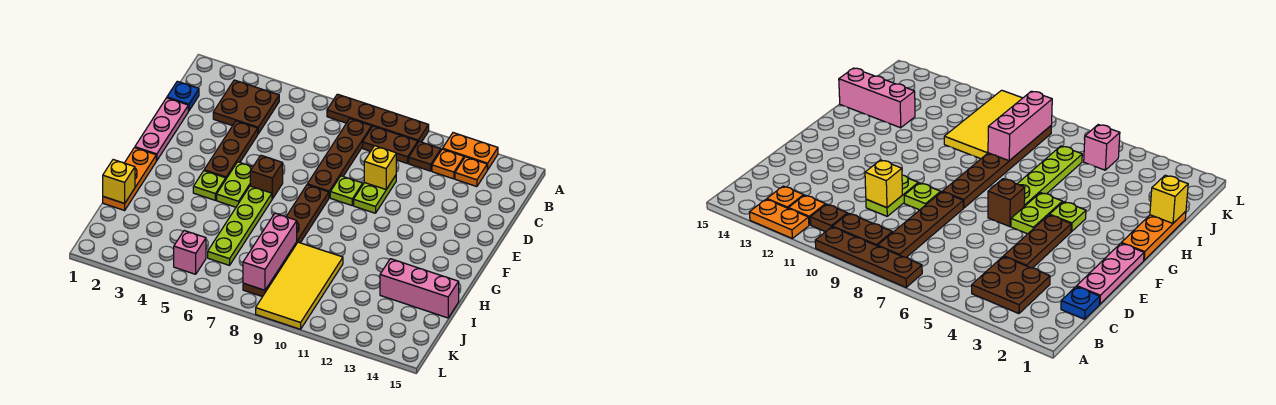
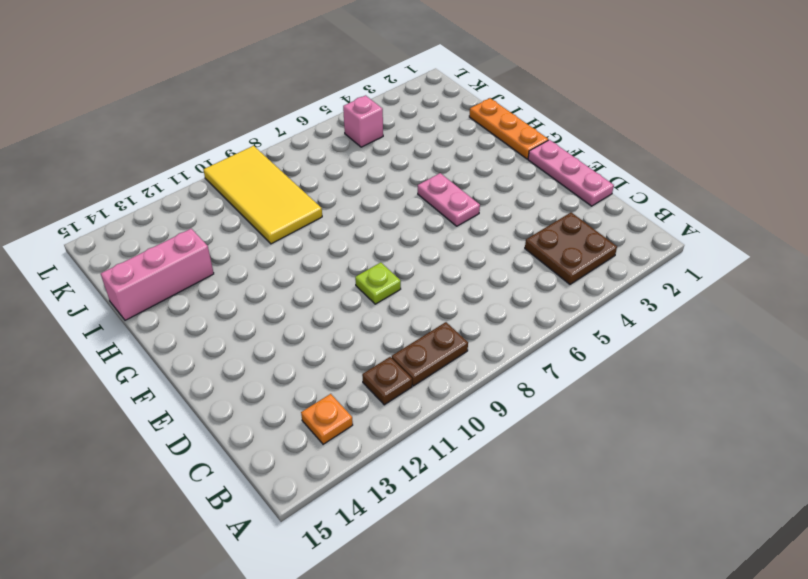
pink 1x2 plate [418,173,480,226] -> lime 1x2 plate [217,162,253,207]
none -> brown 1x4 plate [327,94,429,142]
none -> orange 1x2 plate [443,133,498,170]
none -> brown 1x4 plate [307,119,372,198]

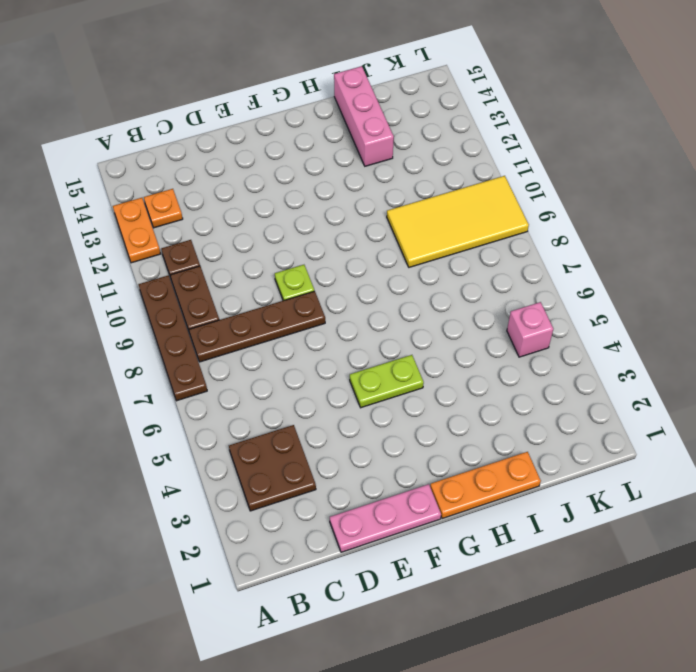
none -> orange 1x1 plate [432,149,464,179]
none -> blue 1x1 plate [167,81,199,111]
none -> brown 1x3 plate [204,121,258,178]

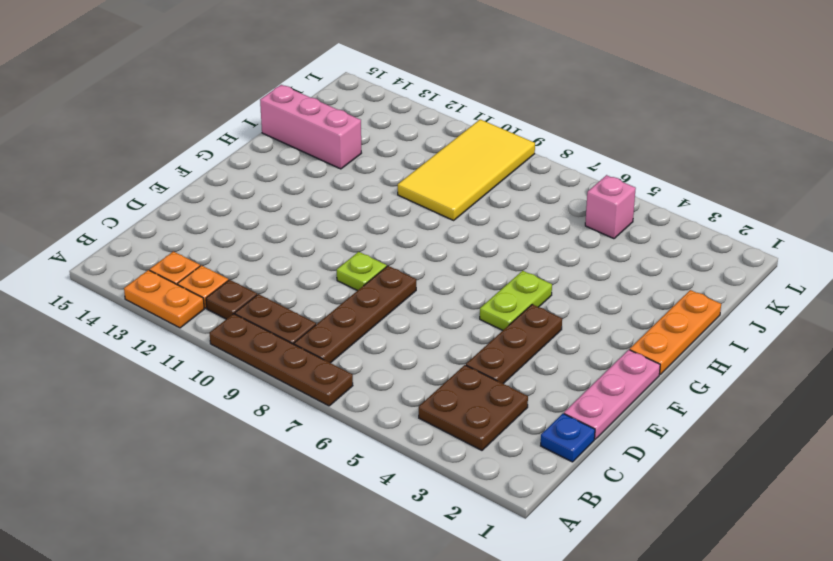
none -> lime 1x2 plate [354,175,396,213]
none -> brown 1x1 brick [250,155,283,199]
none -> brown 1x6 plate [243,185,329,297]

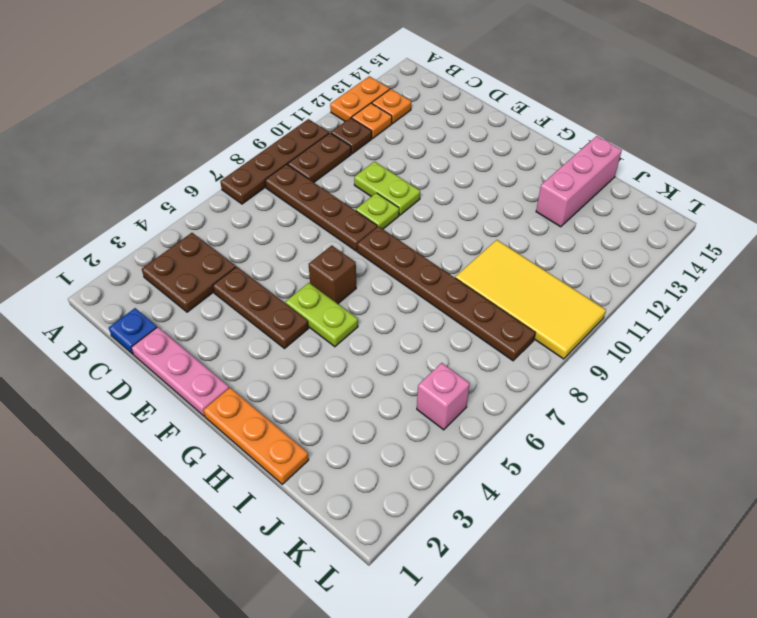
none -> lime 1x1 plate [193,171,226,200]
none -> lime 1x4 plate [208,186,272,265]
none -> yellow 1x1 brick [364,146,396,189]

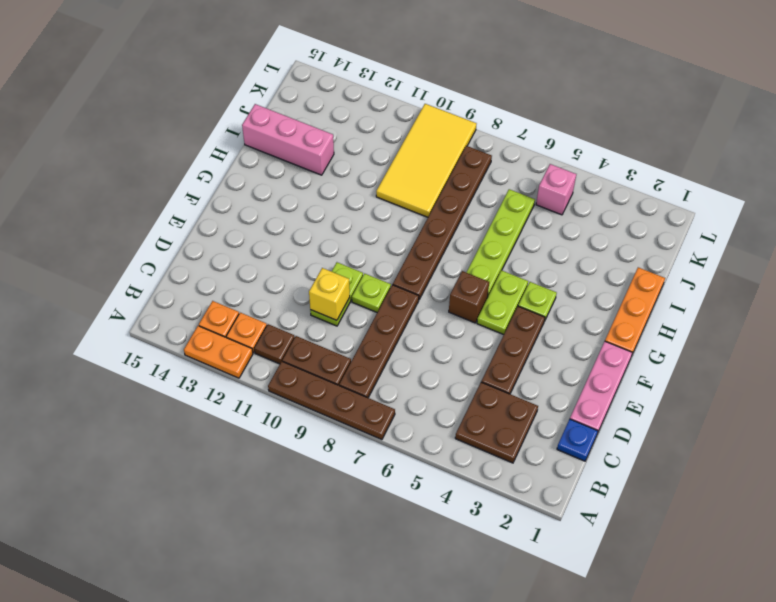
none -> yellow 1x1 brick [103,160,135,203]
none -> pink 1x3 brick [243,213,297,290]

